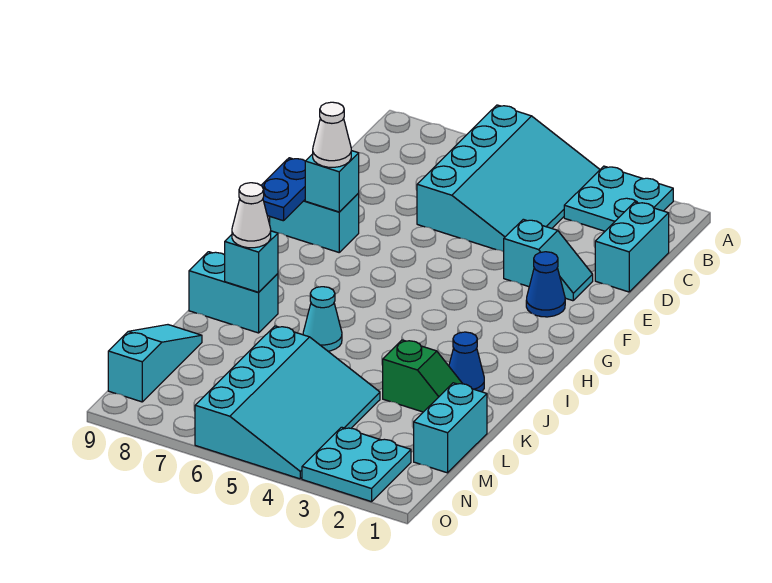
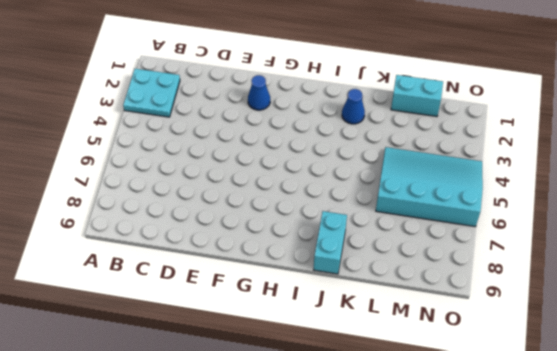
none -> cyan 3x4 slope [417,105,600,252]
none -> cyan 1x2 brick [595,202,669,292]
none -> cyan 1x2 slope [504,219,593,301]

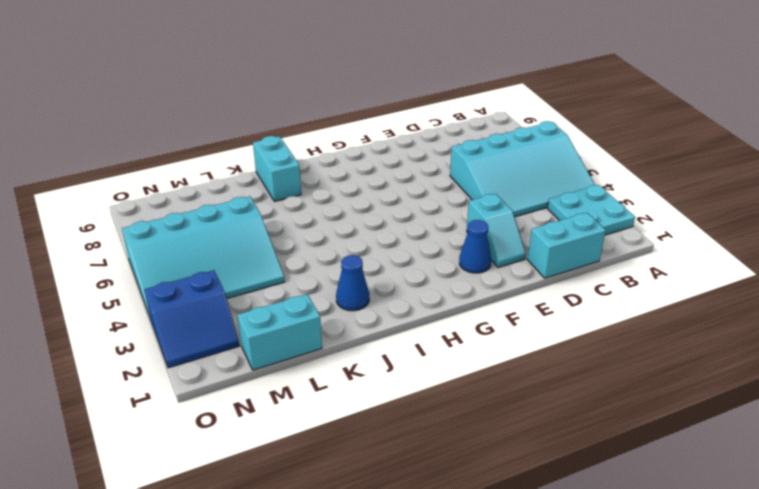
blue 2x2 slope [144,270,239,368] -> cyan 2x2 plate [302,427,411,502]
none -> cyan 1x2 brick [270,194,359,252]
none -> cyan 1x1 cone [303,287,342,351]
none -> green 1x2 slope [383,340,463,412]

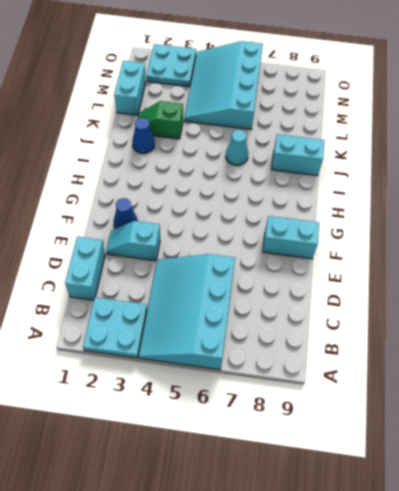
none -> cyan 1x3 slope [108,325,202,402]
none -> cyan 1x1 brick [305,151,359,212]
none -> blue 1x2 plate [261,158,305,221]

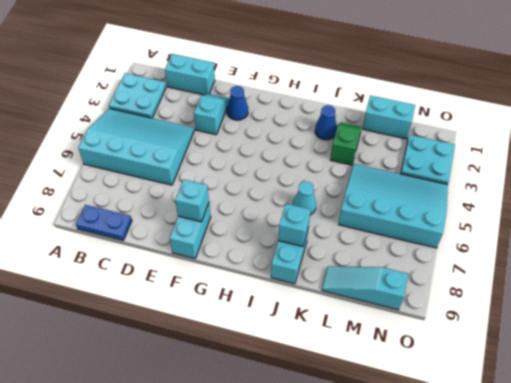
blue 1x2 plate [76,205,132,240] -> blue 1x2 plate moved to [261,158,305,221]
none -> white 1x1 cone [313,102,351,167]
none -> white 1x1 cone [232,183,271,248]

